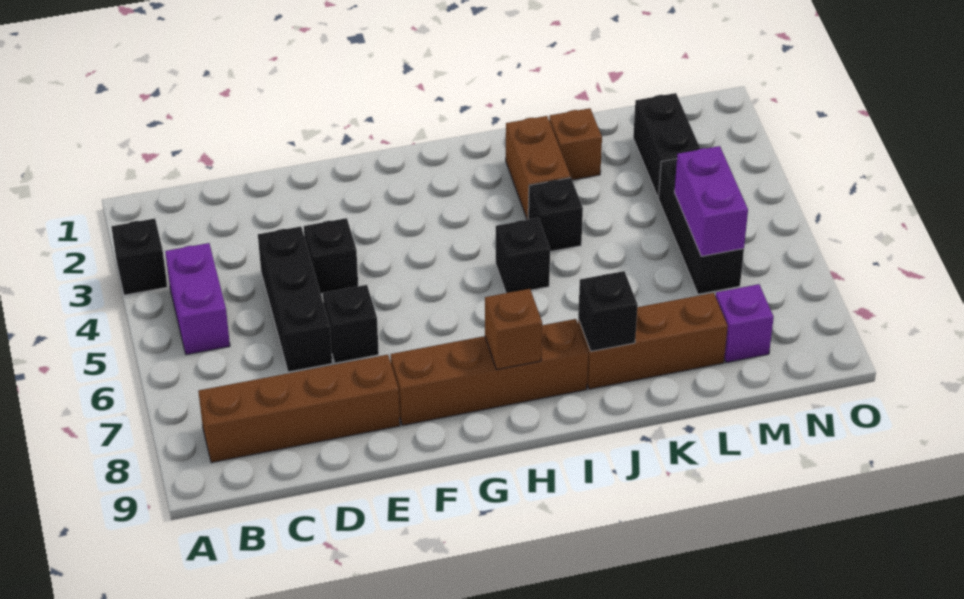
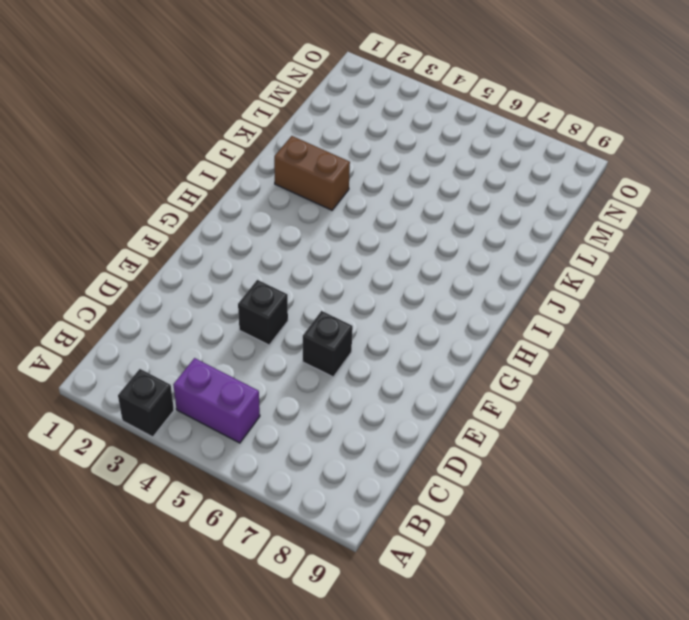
none -> brown 1x4 brick [198,355,400,463]
none -> black 1x3 brick [258,227,332,372]
none -> brown 1x4 brick [391,319,588,425]

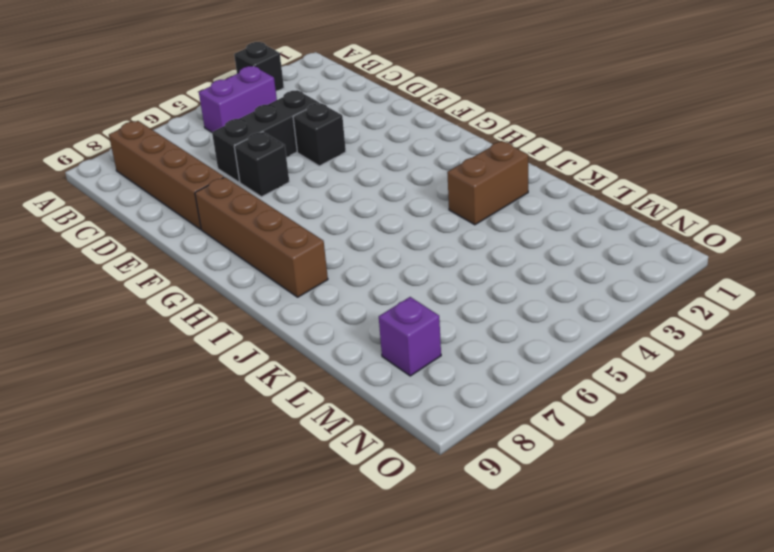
none -> black 1x1 brick [496,218,550,293]
none -> black 1x1 brick [528,178,583,252]
none -> brown 1x3 brick [578,293,728,389]

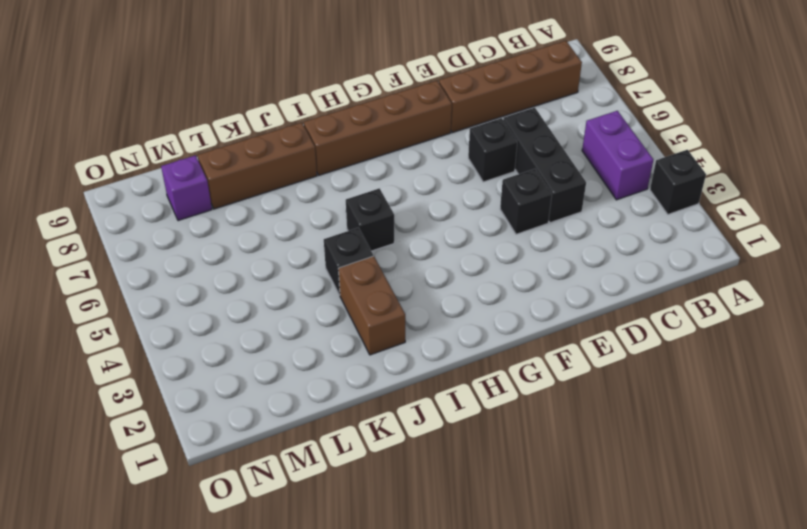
none -> brown 1x1 brick [549,108,602,180]
none -> black 1x2 brick [633,93,700,198]
none -> black 1x3 brick [659,159,744,294]

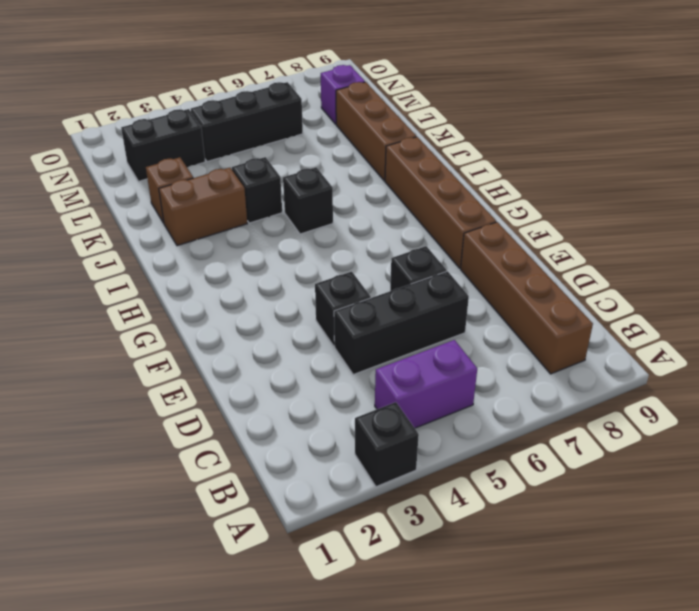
none -> brown 1x1 brick [485,289,542,370]
none -> black 1x1 brick [578,271,638,351]
none -> purple 1x2 brick [674,146,748,256]

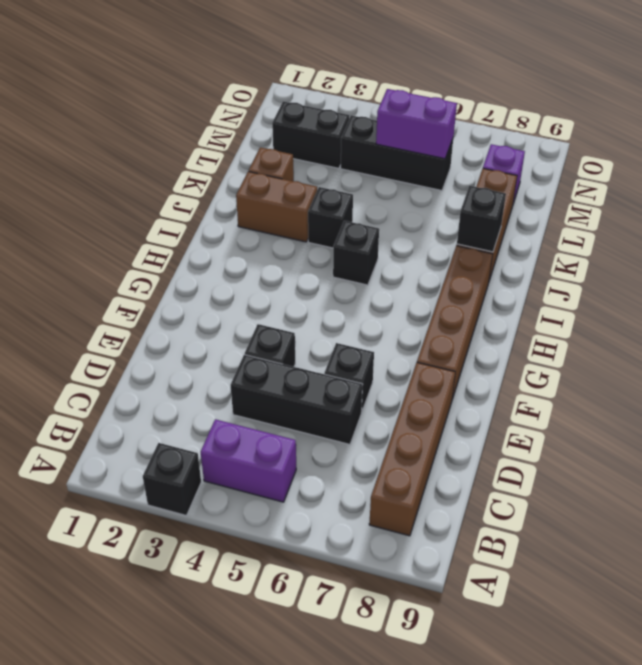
none -> brown 1x1 brick [485,289,542,370]

